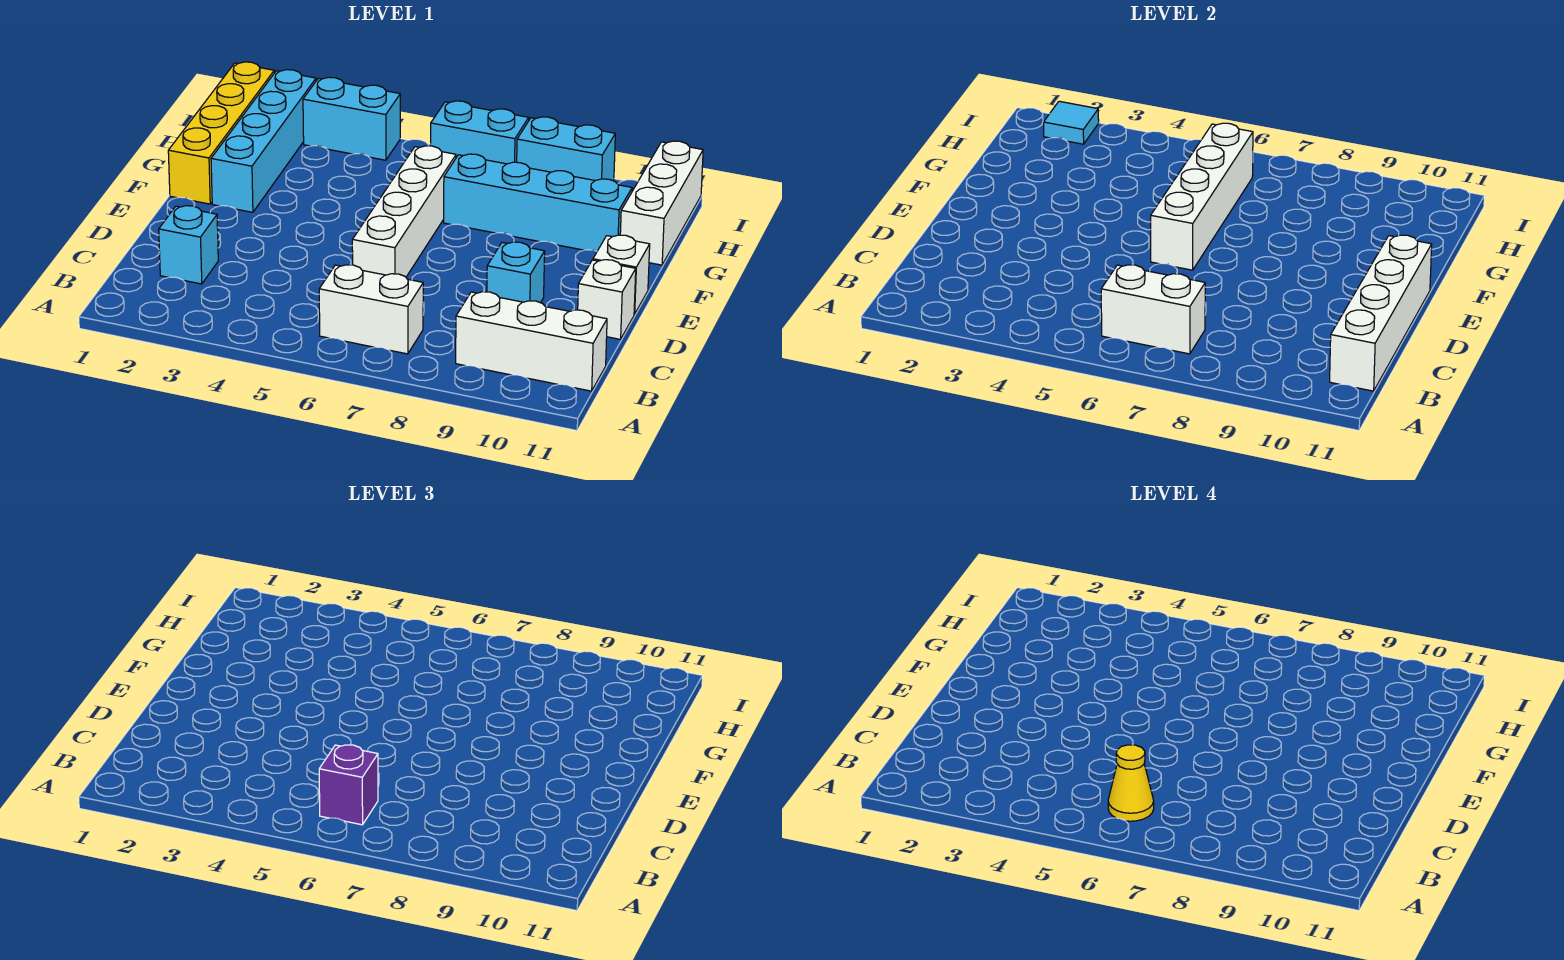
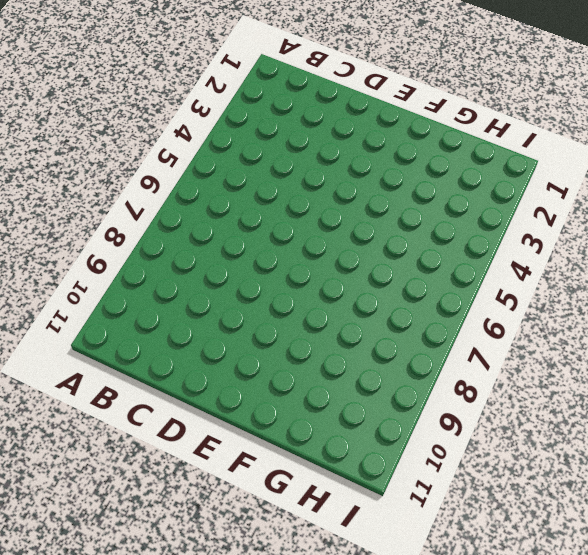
none -> white 1x2 brick [319,265,423,354]
none -> white 1x3 brick [456,292,607,391]
none -> cyan 1x1 brick [159,206,218,284]

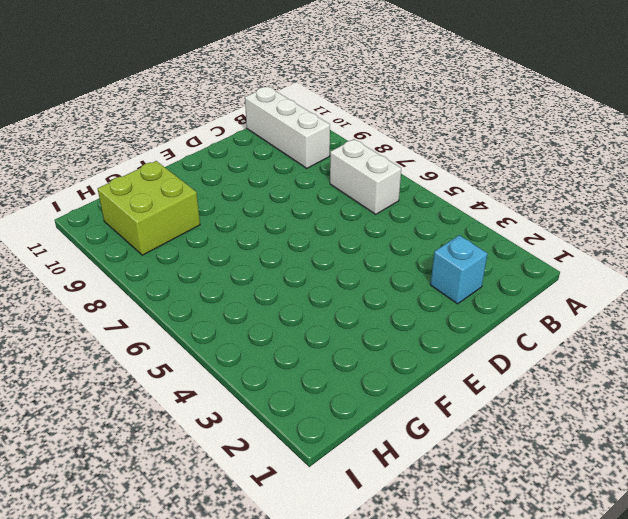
lime 2x2 brick [98,161,200,255] -> cyan 1x4 brick [444,154,632,251]
none -> white 1x4 brick [352,146,456,277]
none -> cyan 1x1 brick [487,242,545,303]
none -> white 1x1 brick [578,260,636,339]

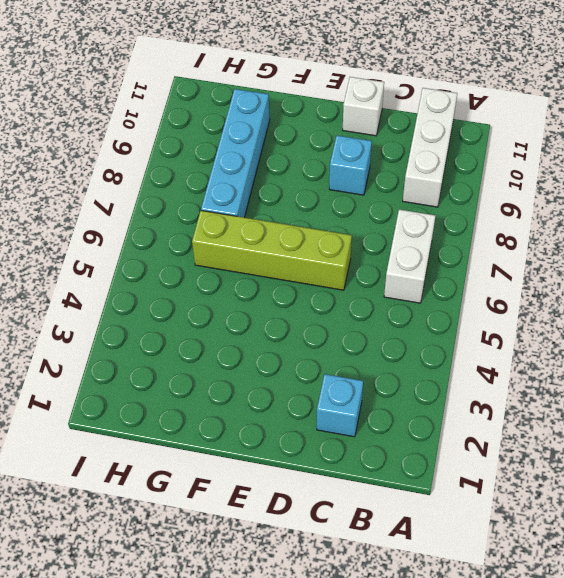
lime 1x4 brick [192,211,352,290] -> white 1x4 brick [352,146,456,277]
none -> white 1x1 brick [593,235,650,314]
none -> yellow 1x4 brick [168,62,274,204]
none -> cyan 1x4 brick [211,70,316,212]

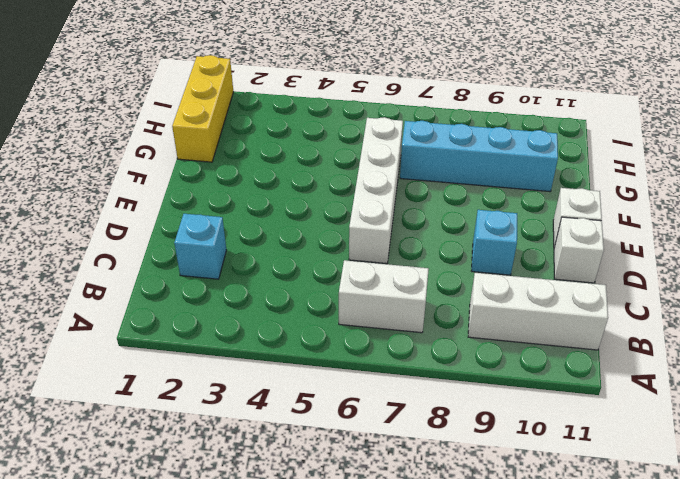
yellow 1x3 brick [172,55,233,162] -> yellow 1x4 brick [168,62,274,204]
none -> cyan 1x4 brick [211,70,316,212]
none -> white 1x3 brick [620,141,703,265]
none -> cyan 1x2 brick [303,77,400,160]

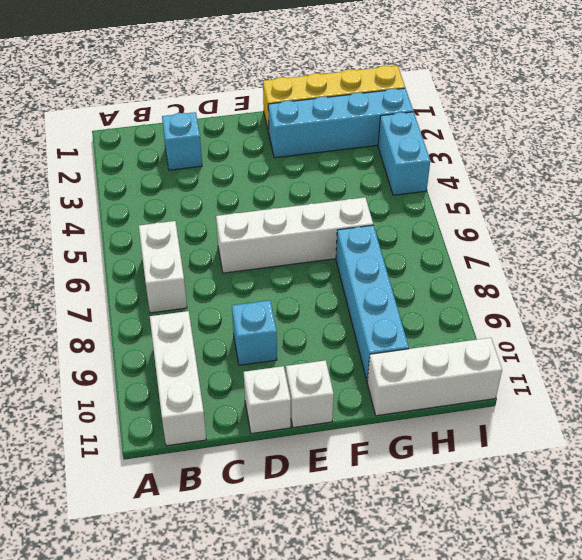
none -> cyan 1x2 brick [431,101,529,164]
none -> cyan 1x2 brick [517,117,615,181]
none -> white 1x2 brick [1101,265,1205,354]

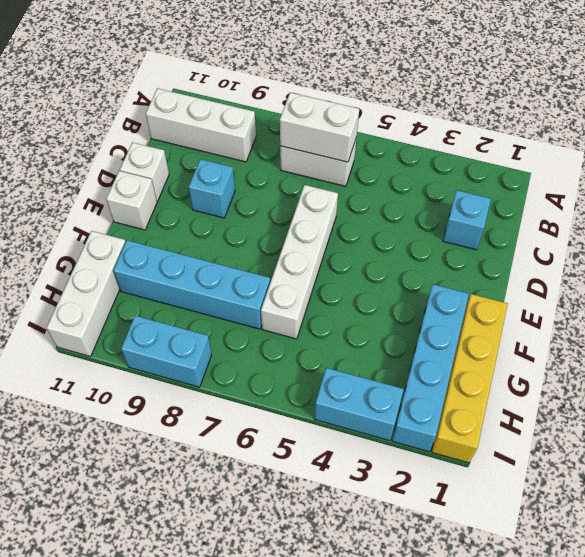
none -> cyan 1x2 brick [431,101,529,164]
none -> white 1x4 brick [1330,235,1432,391]
none -> white 1x4 brick [1151,123,1253,270]

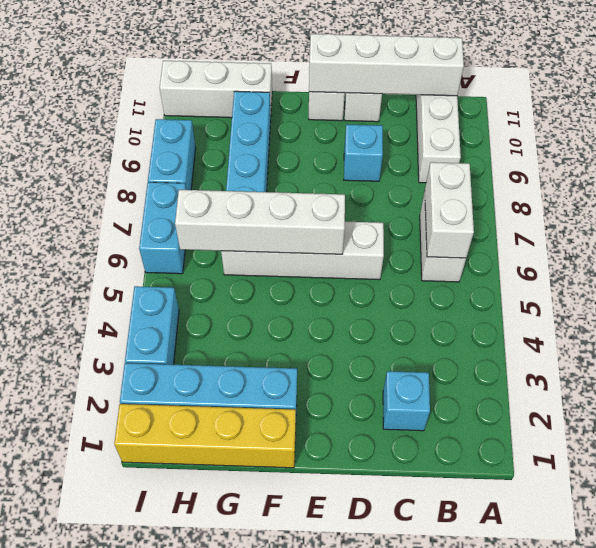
none -> cyan 1x1 tile [1044,101,1099,144]
none -> purple 1x1 brick [319,745,378,825]
none -> yellow 1x1 cone [1108,745,1154,821]

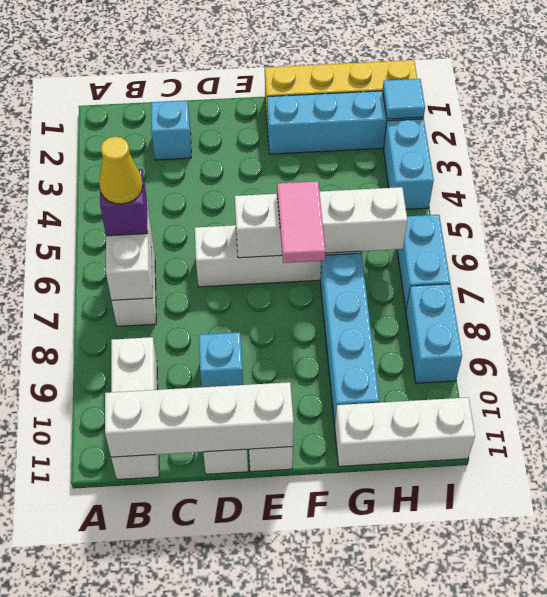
pink 1x2 tile [277,181,326,263] -> none

